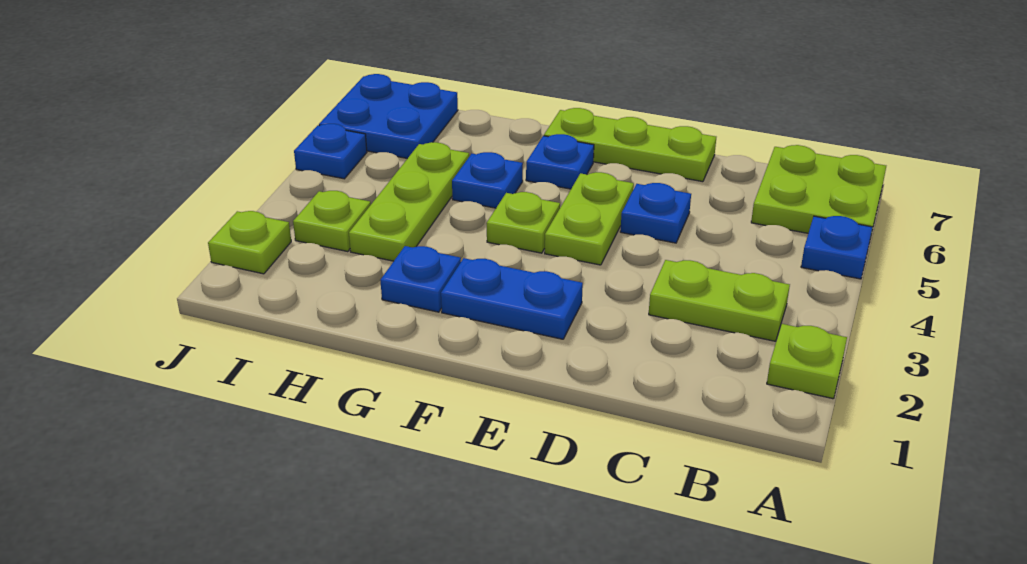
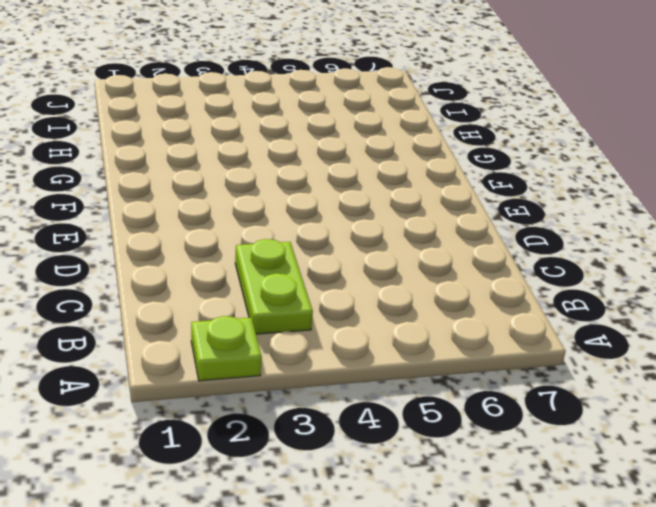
none -> blue 1x1 plate [801,216,872,279]
none -> lime 2x2 plate [751,145,886,234]
none -> blue 1x1 plate [620,183,691,243]

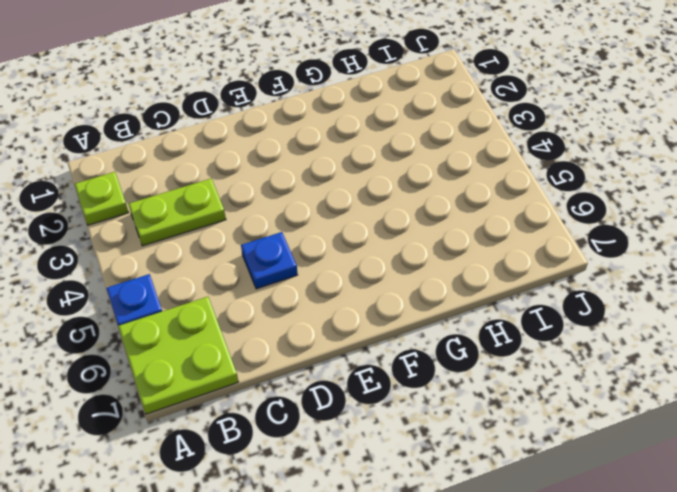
none -> lime 1x3 plate [544,108,716,182]
none -> blue 1x2 plate [441,258,583,339]
none -> lime 1x2 plate [545,172,634,265]

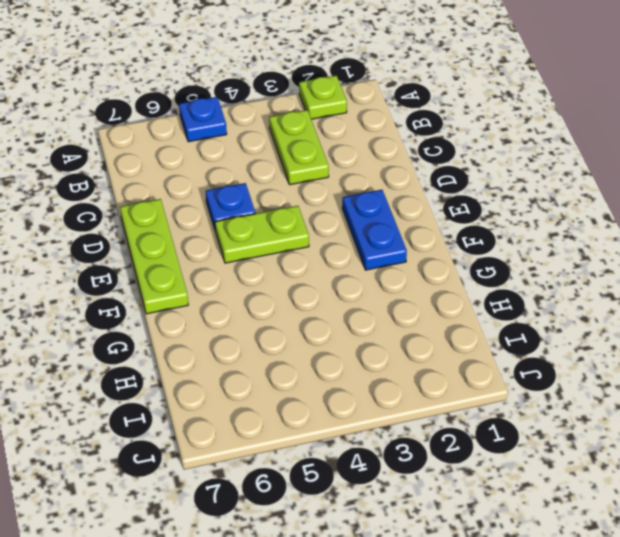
none -> lime 2x2 plate [751,145,886,234]
none -> lime 1x1 plate [487,192,560,253]
none -> blue 1x1 plate [526,134,594,189]

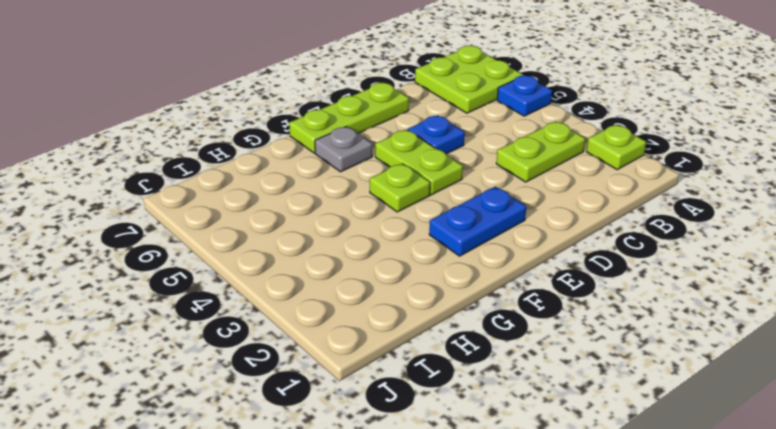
grey 1x1 plate [315,126,372,172] -> blue 1x1 plate [526,134,594,189]
none -> blue 1x1 plate [380,246,461,312]
none -> blue 1x1 plate [452,152,523,208]
none -> lime 1x3 plate [349,142,469,261]

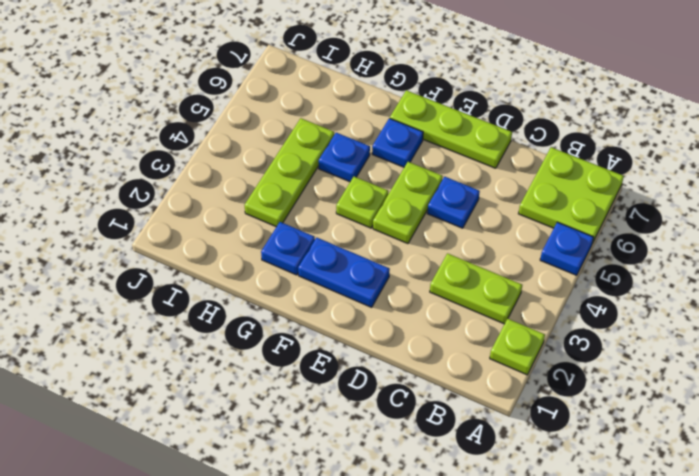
none -> lime 1x1 plate [293,191,371,252]
none -> blue 2x2 plate [319,74,458,159]
none -> lime 1x1 plate [208,211,291,274]

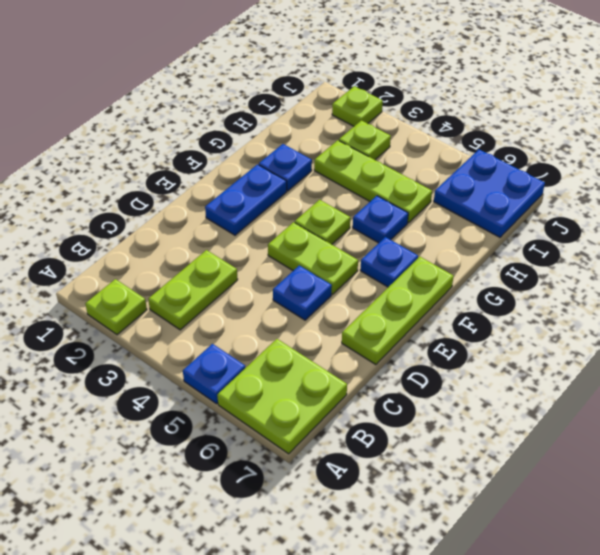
none -> blue 1x1 plate [294,124,367,179]

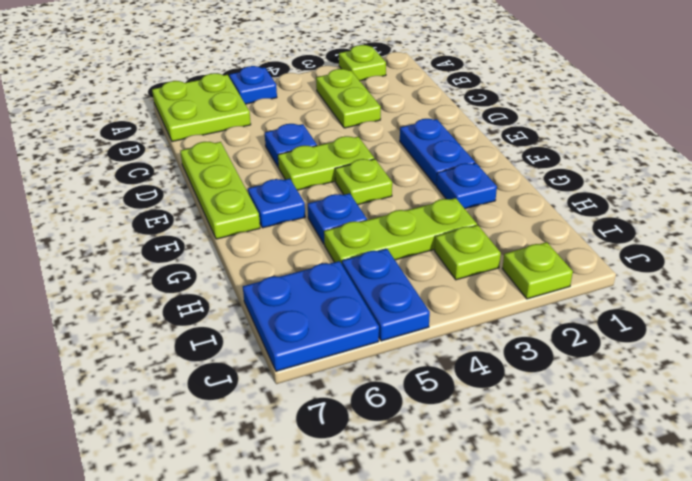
blue 1x2 plate [342,249,430,341] -> blue 1x1 plate [294,124,367,179]

